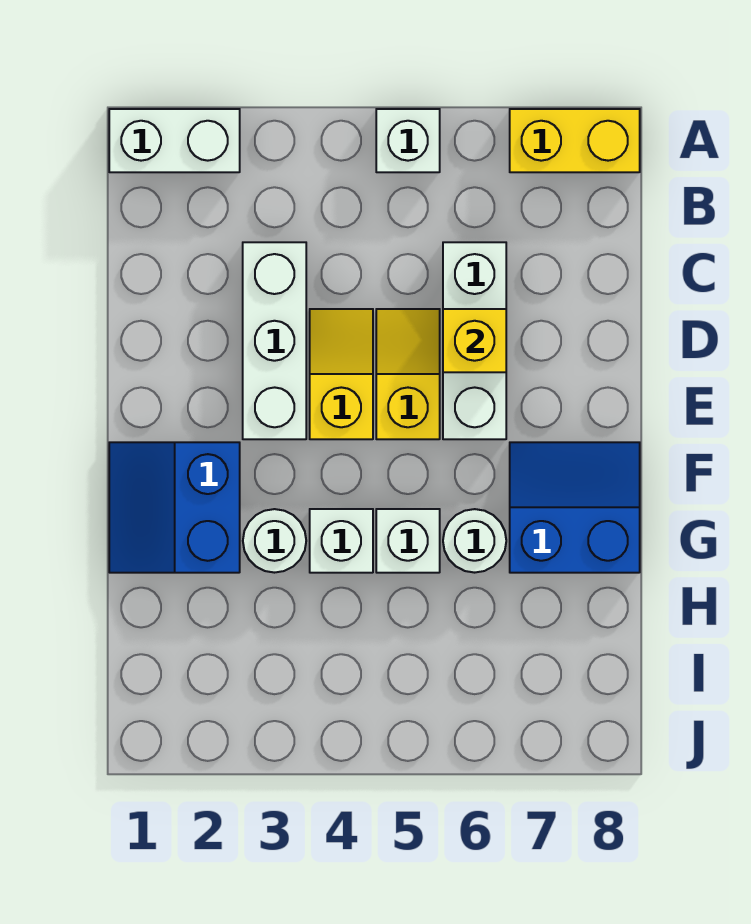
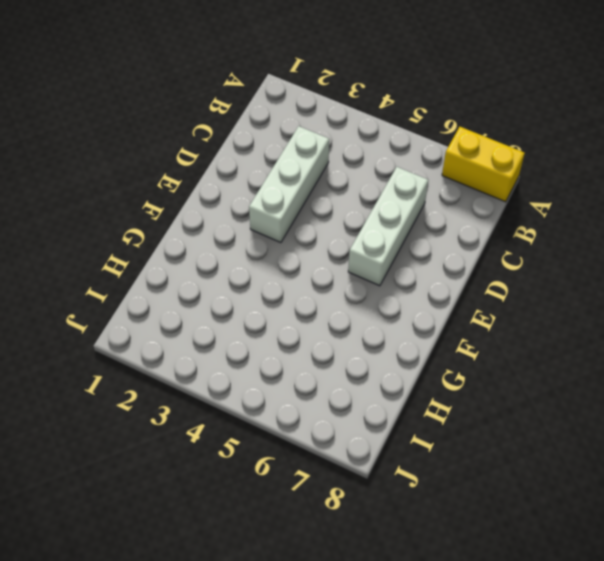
none -> white 1x2 brick [109,109,240,172]
none -> white 1x1 brick [376,109,440,172]
none -> yellow 1x2 slope [310,309,373,439]

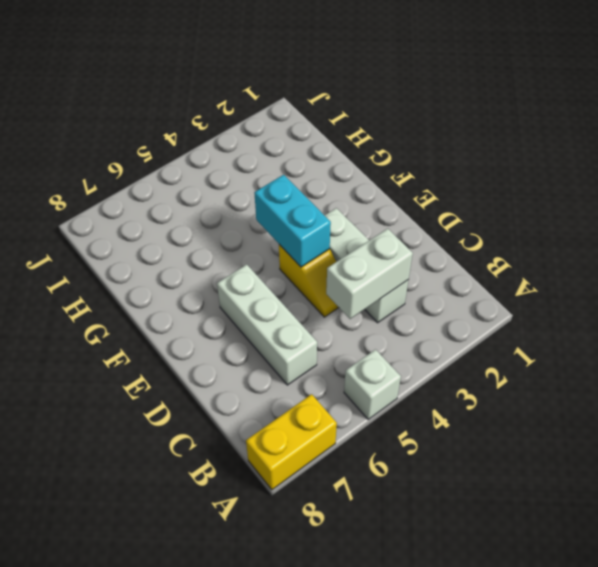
white 1x2 brick [326,229,413,319] -> white 1x2 brick moved to [109,109,240,172]
cyan 1x2 brick [254,175,331,267] -> none
none -> yellow 1x2 slope [376,309,440,439]
none -> blue 2x2 slope [109,442,240,573]
none -> blue 2x2 slope [510,442,640,573]

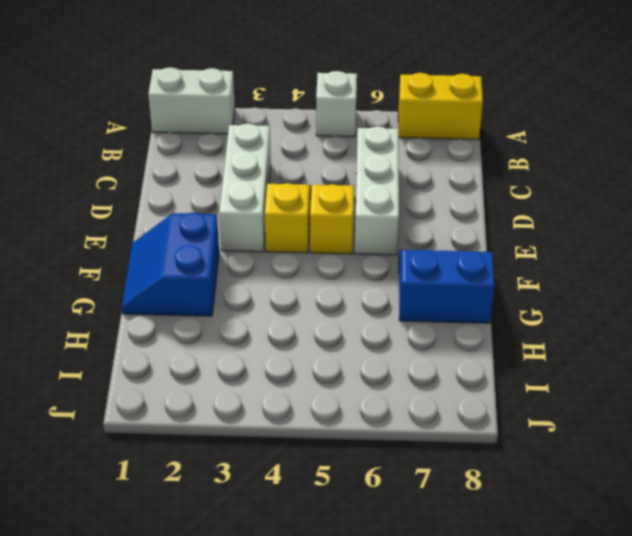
none -> white 1x1 round brick [243,509,306,573]
none -> white 1x1 brick [310,509,373,573]
none -> white 1x1 brick [376,509,440,573]

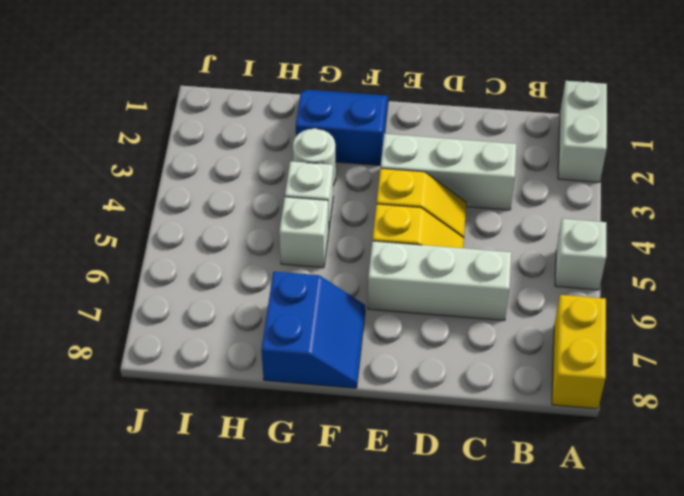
none -> white 1x1 round brick [443,509,506,573]
none -> yellow 1x1 brick [443,309,506,372]

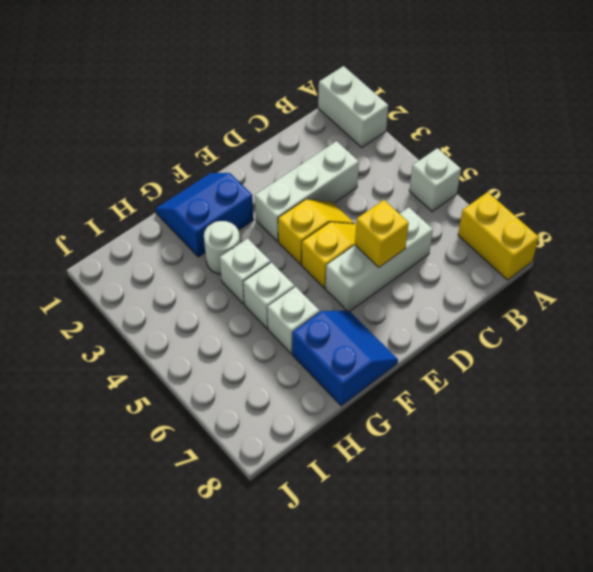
white 1x1 brick [267,287,319,354] -> white 1x1 round brick [443,509,506,573]

